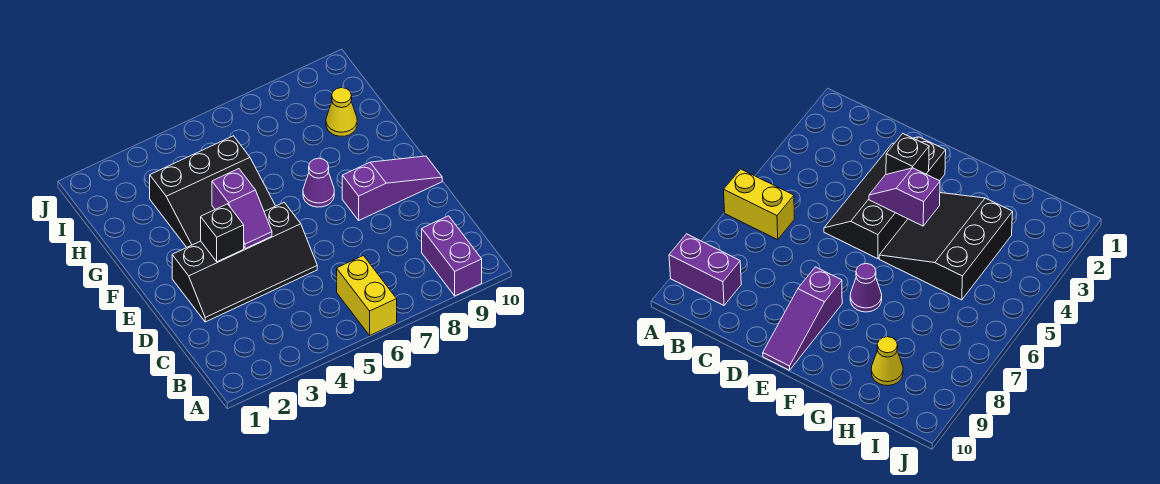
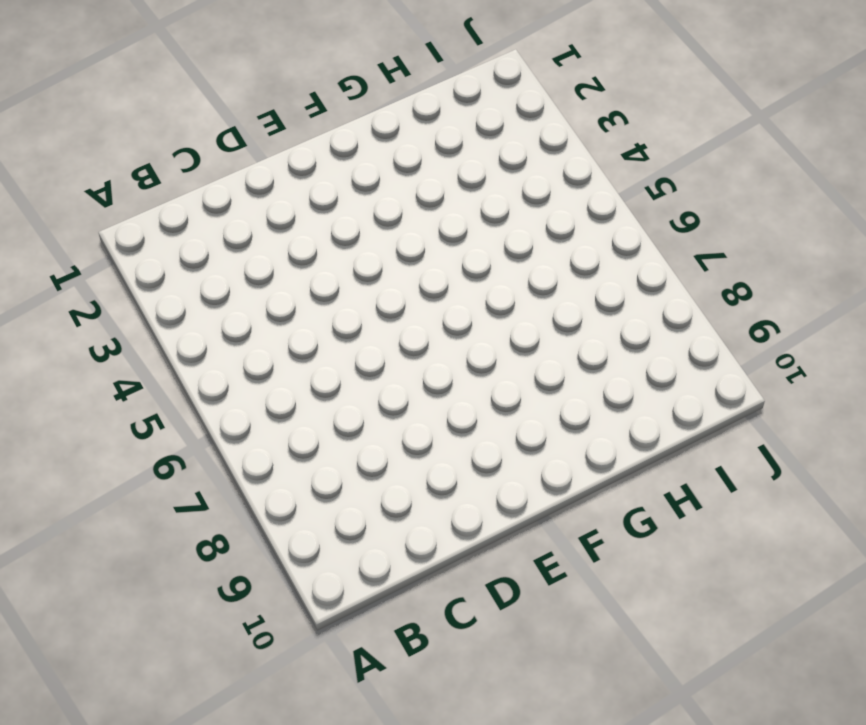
none -> yellow 1x2 brick [337,256,397,335]
none -> purple 1x2 brick [422,216,482,296]

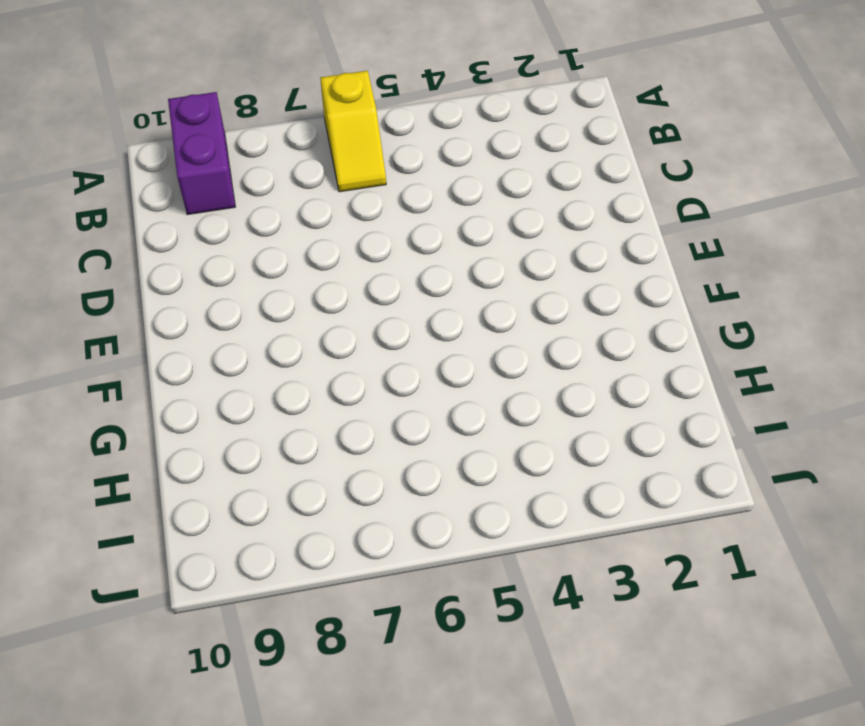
yellow 1x2 slope [320,71,386,192] -> yellow 1x2 brick [337,256,397,335]
none -> black 2x4 slope [172,202,317,322]
none -> purple 1x3 slope [342,156,442,220]

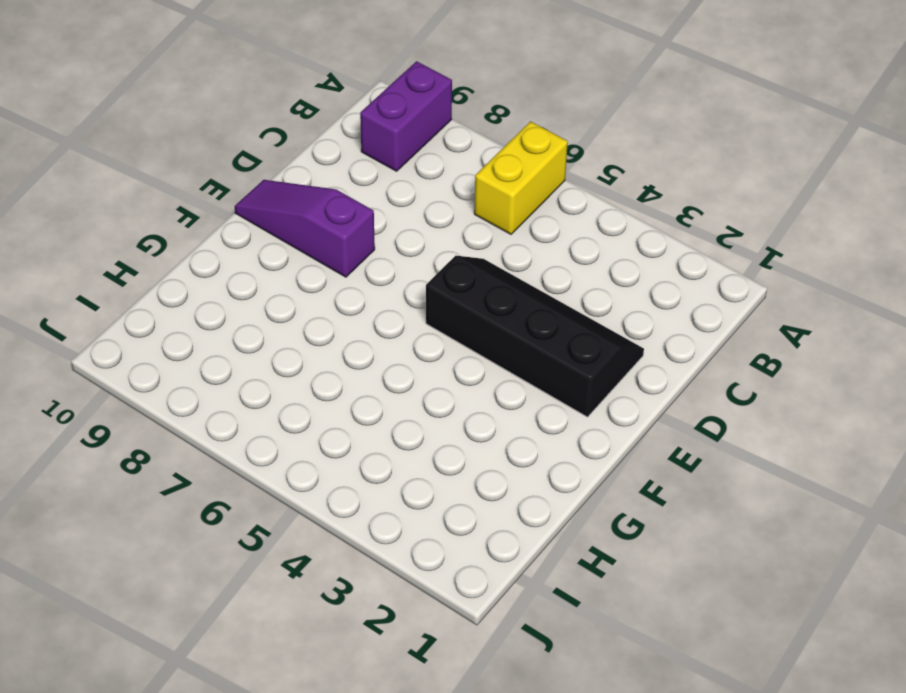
none -> black 3x3 slope [150,136,275,247]
none -> purple 1x1 cone [303,158,334,207]

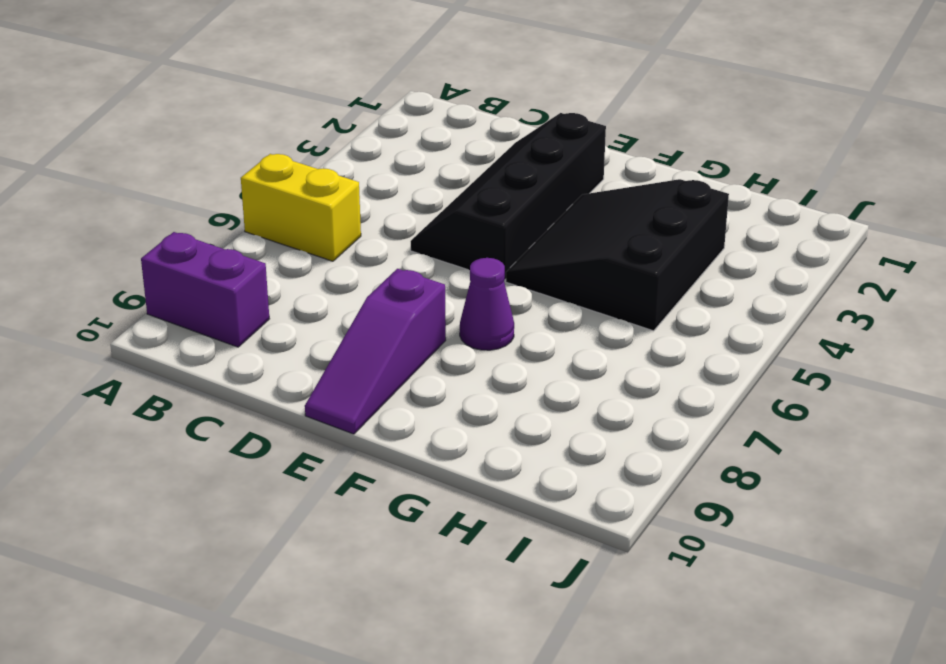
none -> yellow 1x1 cone [326,88,357,136]
none -> black 1x1 brick [201,204,244,262]

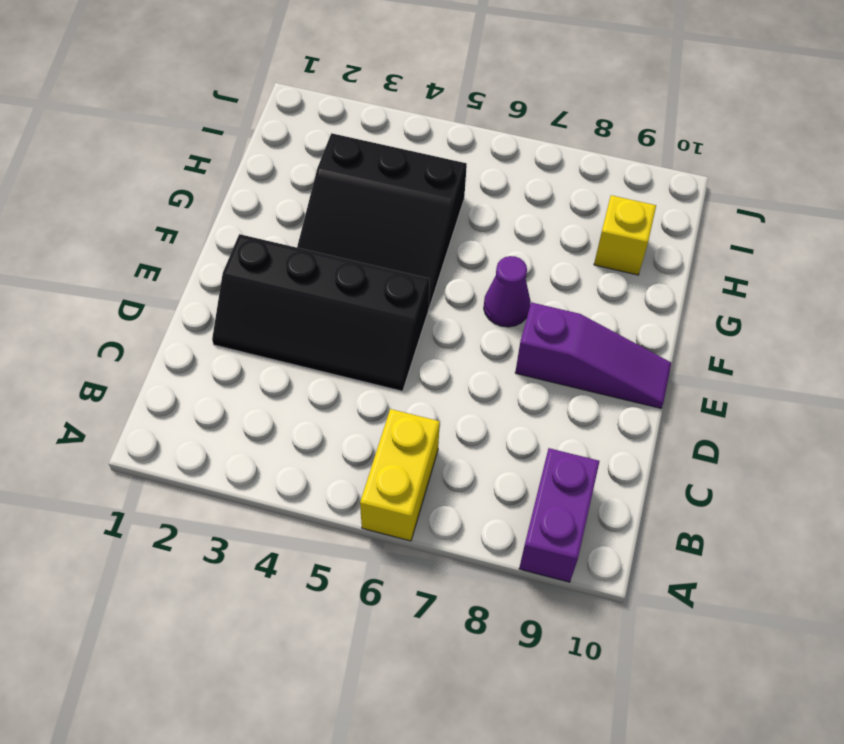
yellow 1x1 brick [594,195,656,275] -> yellow 1x1 cone [326,88,357,136]
none -> black 1x1 brick [201,204,244,262]
none -> purple 1x2 slope [212,169,272,249]

